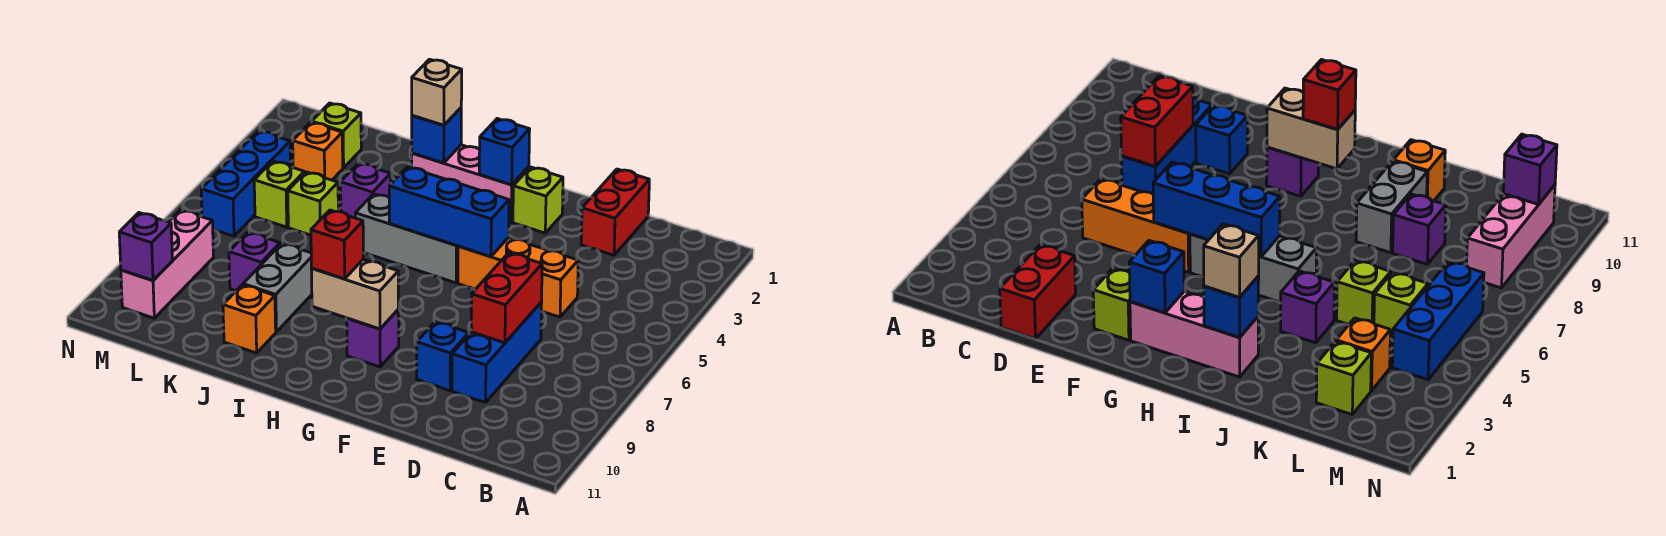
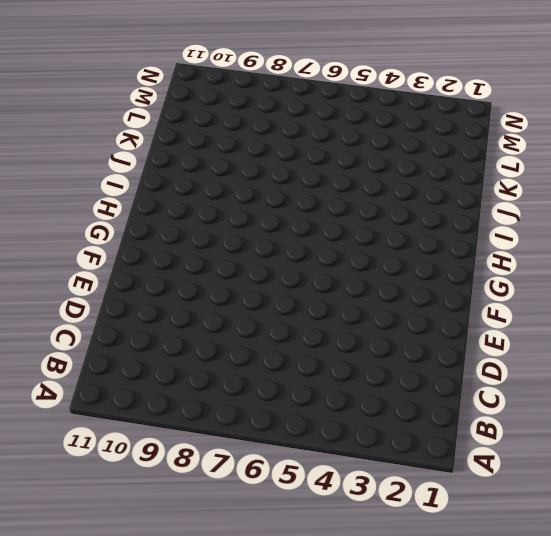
none -> red 1x2 brick [581,169,649,255]
none -> orange 1x3 brick [458,238,578,317]
none -> blue 1x3 brick [452,302,542,403]

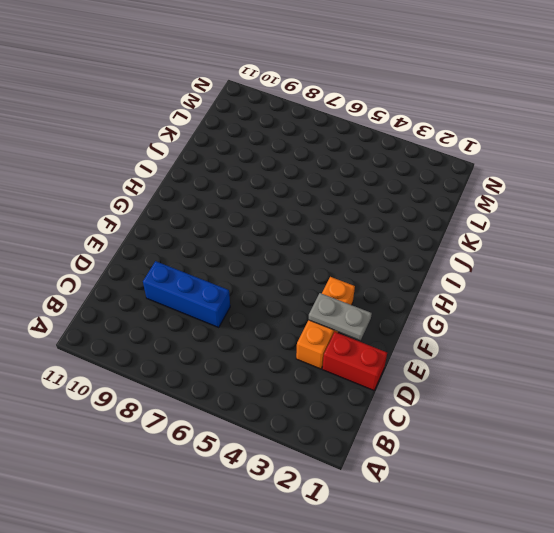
orange 1x3 brick [296,277,355,369] -> orange 1x3 brick moved to [458,238,578,317]
grey 1x2 plate [309,293,372,340] -> none
none -> blue 1x1 brick [417,322,469,391]
none -> lime 1x1 brick [513,167,563,233]
none -> pink 1x3 brick [412,145,529,222]

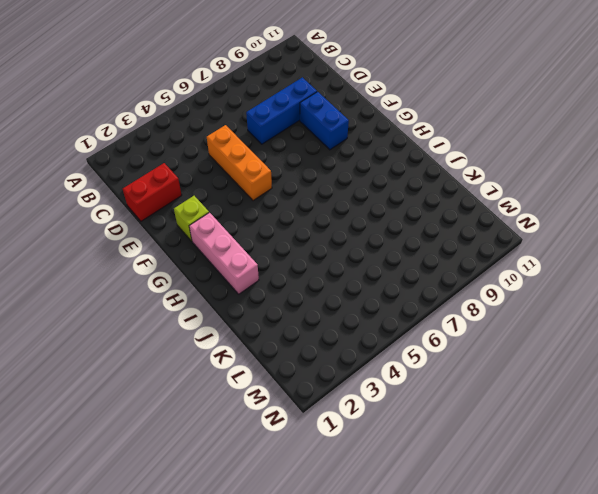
blue 1x2 brick [300,92,349,150] -> blue 1x1 brick [417,322,469,391]
none -> grey 1x3 brick [355,194,458,283]
none -> purple 1x1 brick [347,310,399,367]
none -> purple 1x1 brick [341,163,391,218]

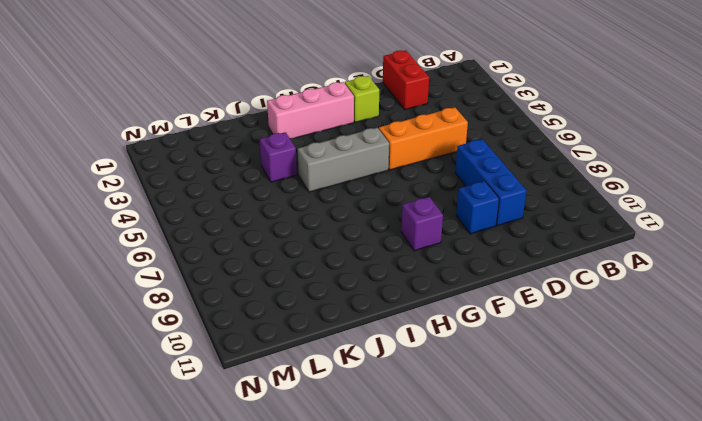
none -> grey 1x2 brick [243,243,312,332]
none -> orange 1x1 brick [223,285,276,353]
none -> lime 1x1 brick [288,172,338,235]

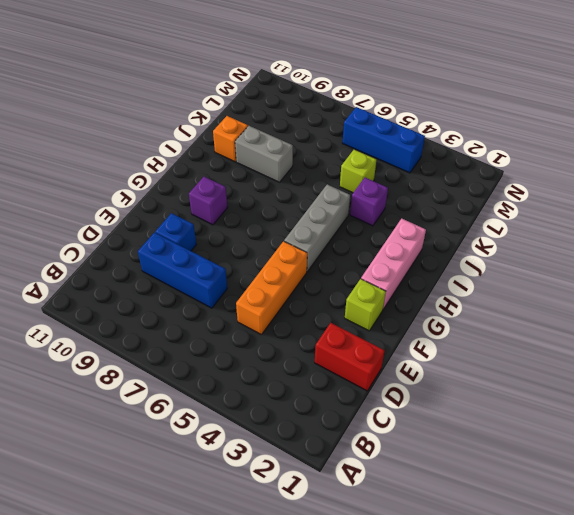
none -> purple 1x1 brick [229,232,280,291]
none -> lime 1x1 brick [312,103,361,168]
none -> orange 1x1 brick [293,122,343,180]

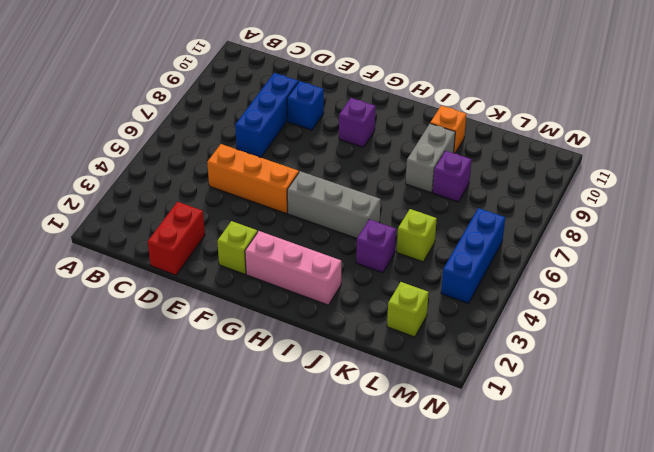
none -> orange 1x1 brick [293,122,343,180]
none -> lime 1x1 brick [254,161,304,227]
none -> pink 1x3 brick [121,210,213,318]

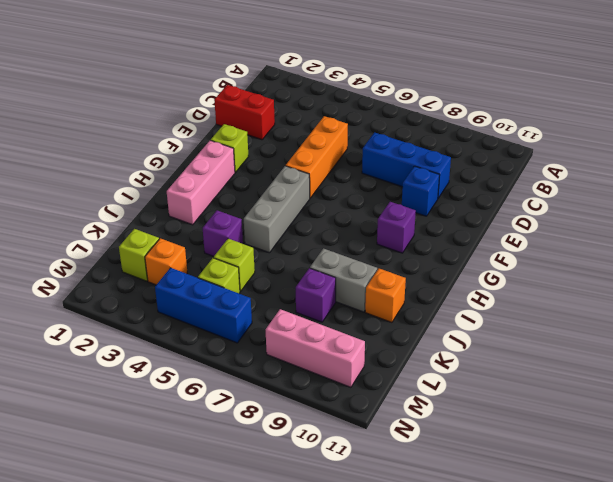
none -> red 1x2 brick [471,253,542,343]
none -> blue 1x3 brick [389,167,509,257]
none -> blue 1x1 brick [479,119,530,185]

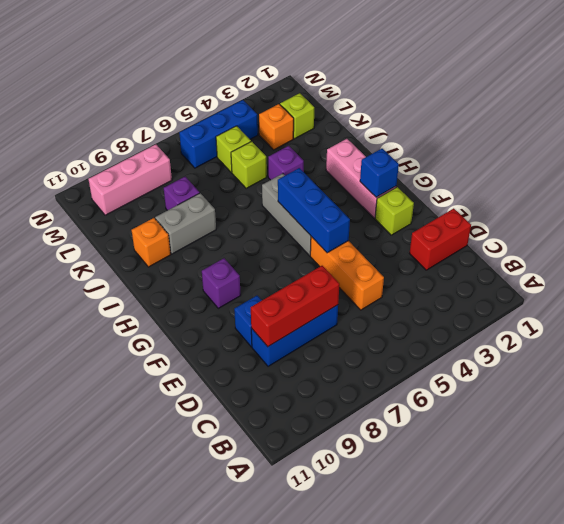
red 1x3 brick [251,266,339,347] -> red 1x2 brick [471,253,542,343]
none -> tan 1x2 brick [312,259,398,329]
none -> blue 1x1 brick [412,108,461,163]
none -> purple 1x1 brick [119,213,172,281]

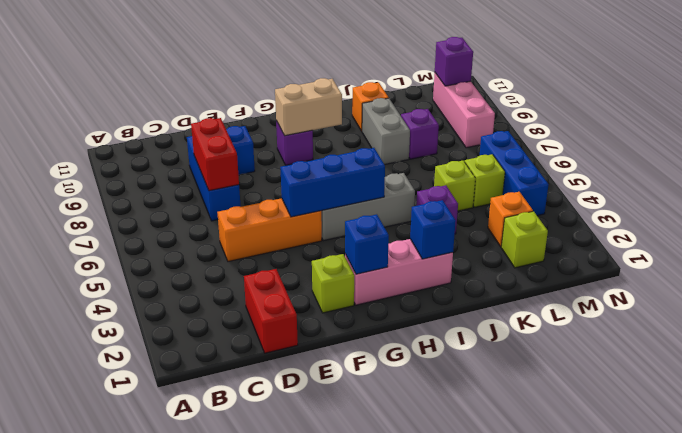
none -> red 1x1 brick [311,210,363,279]
none -> tan 1x1 brick [412,59,462,125]

